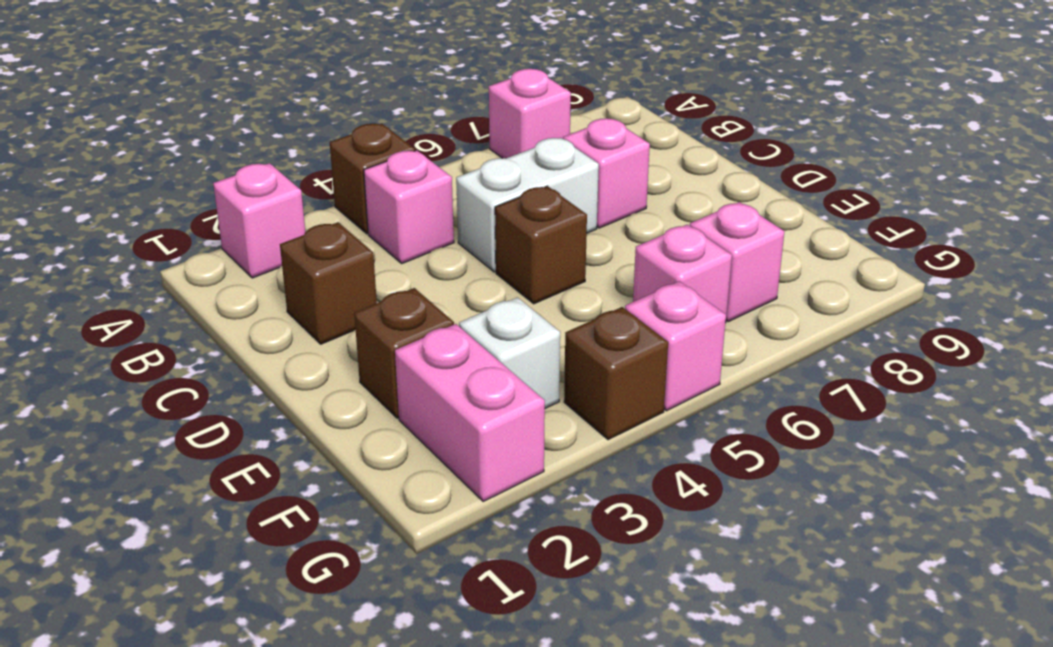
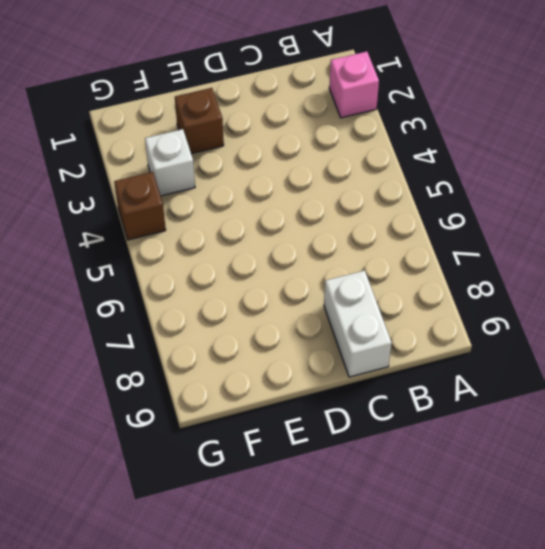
white 1x2 brick [324,270,392,377] -> white 1x2 brick moved to [456,138,599,272]
none -> brown 1x1 brick [330,124,415,234]
none -> pink 1x1 brick [489,69,571,159]
none -> pink 1x1 brick [364,150,454,263]

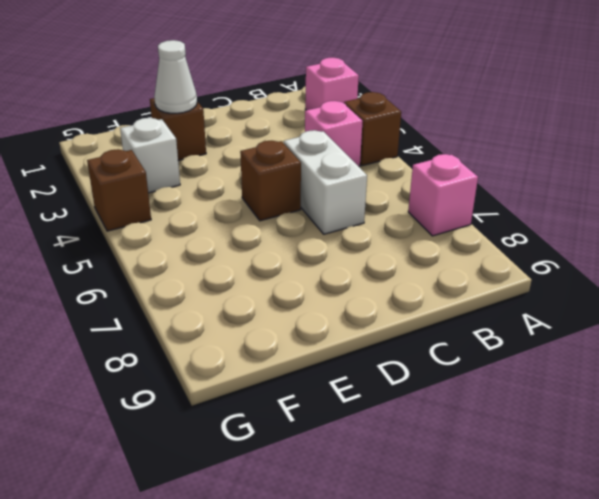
white 1x1 cone [154,40,197,113] -> none
none -> brown 1x1 brick [280,222,377,344]
none -> pink 1x1 brick [563,118,650,228]
none -> pink 1x2 brick [395,324,545,501]

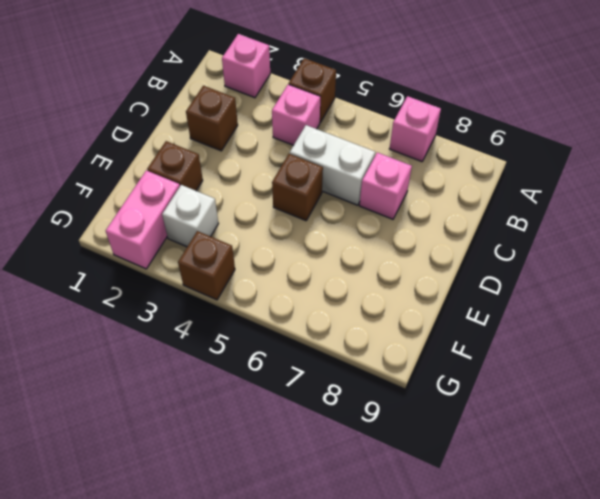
none -> pink 1x1 brick [633,224,732,323]
none -> pink 1x1 brick [690,202,785,322]
none -> pink 1x1 brick [625,281,726,411]

